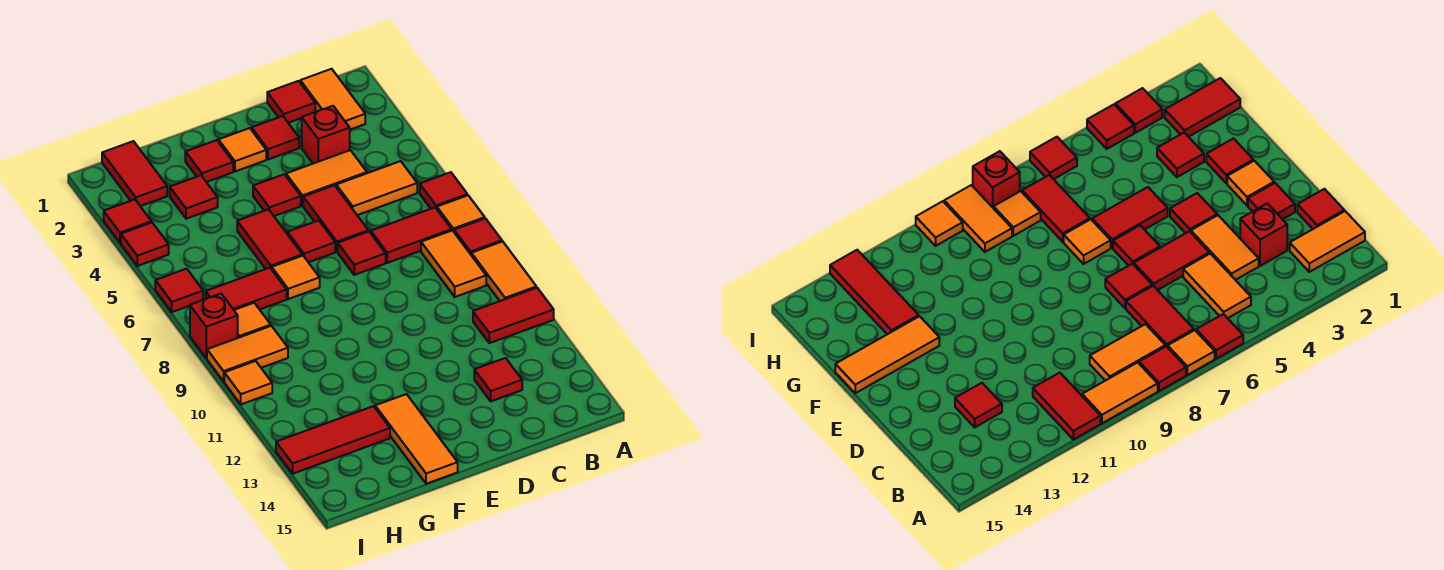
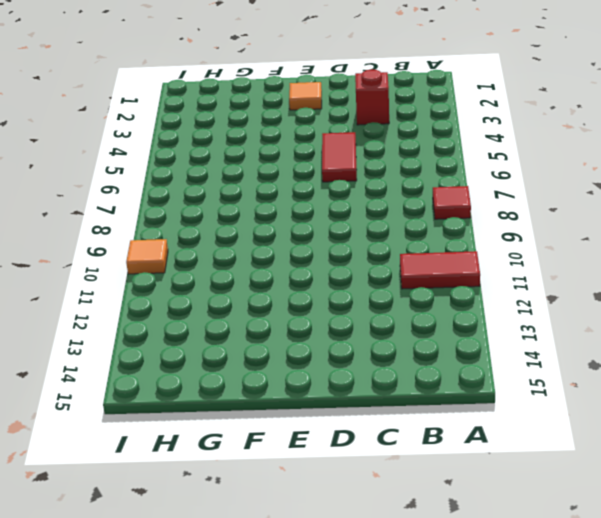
none -> red 1x1 tile [420,172,467,209]
none -> orange 1x1 tile [437,195,485,232]
none -> orange 1x2 tile [471,241,536,301]
none -> orange 1x2 tile [300,69,365,130]

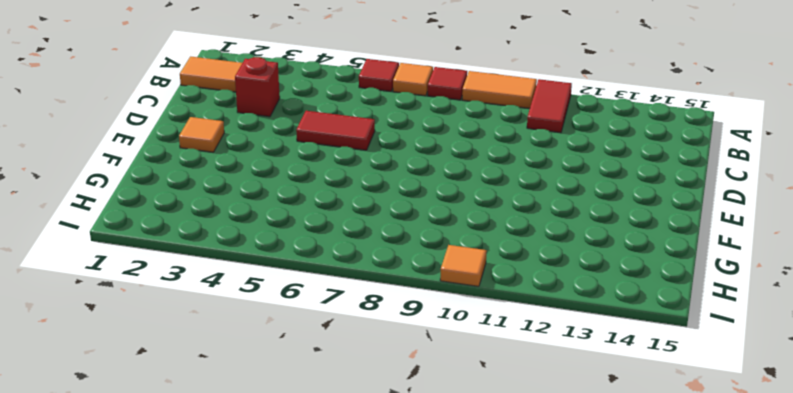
none -> orange 1x2 tile [336,161,417,215]
none -> red 1x2 tile [371,208,452,263]
none -> orange 1x2 tile [421,230,486,297]
none -> red 1x1 tile [267,81,315,123]

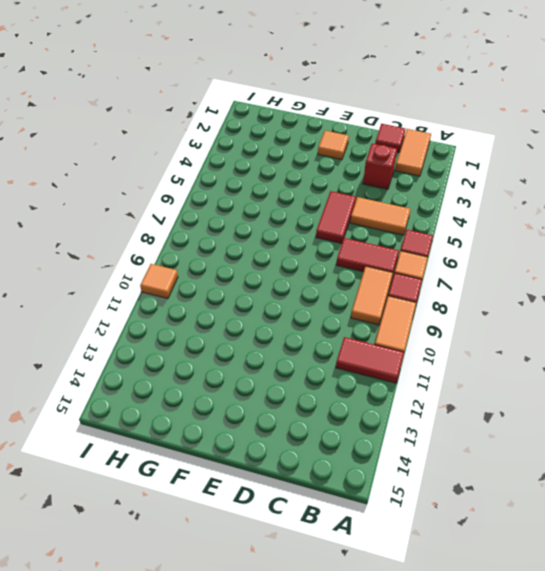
none -> orange 1x2 tile [286,150,367,206]
none -> red 1x1 tile [474,358,522,401]
none -> red 1x1 tile [252,116,299,159]
none -> red 1x1 tile [338,231,386,275]

